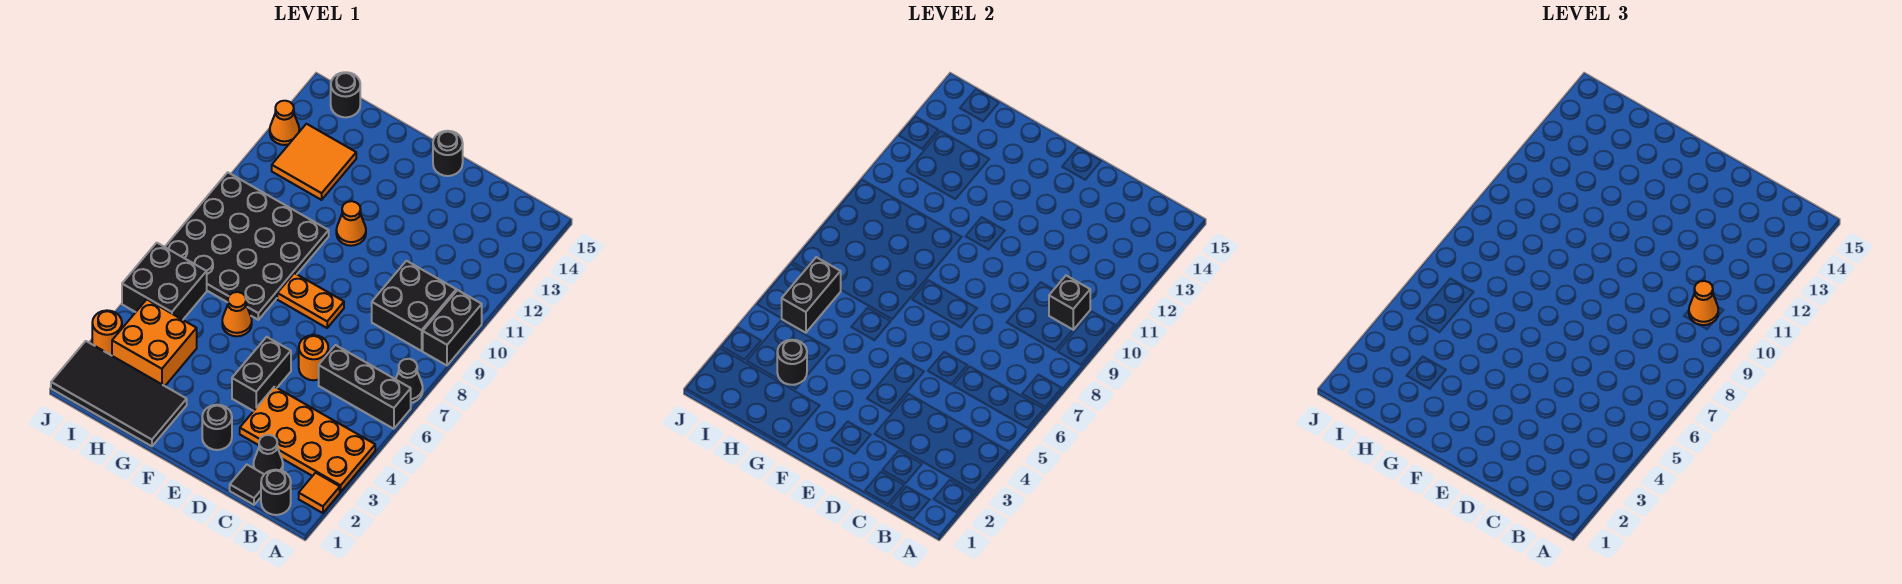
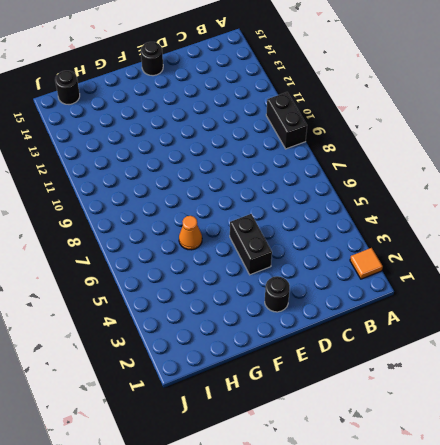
none -> orange 2x4 plate [240,387,375,492]
none -> black 1x3 brick [319,345,411,429]
none -> black 1x1 cone [396,359,423,403]

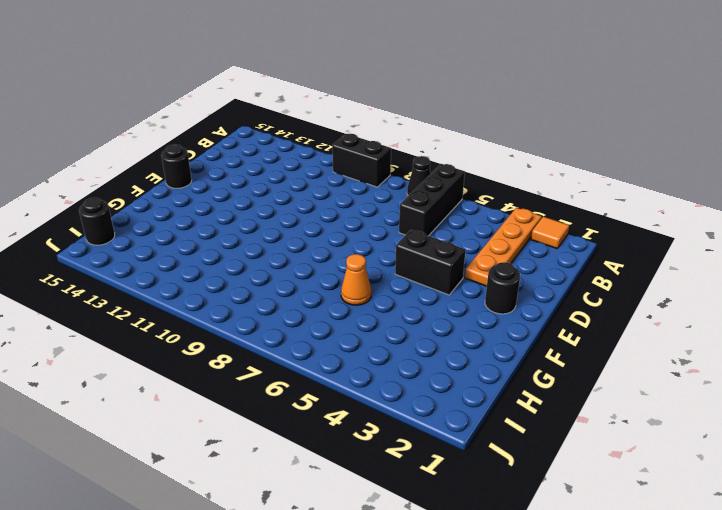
orange 1x4 plate [465,208,542,286] -> orange 2x4 plate [240,387,375,492]
none -> black 1x1 round brick [261,470,291,515]
none -> black 2x2 brick [372,261,456,351]
none -> black 1x1 tile [230,465,264,505]

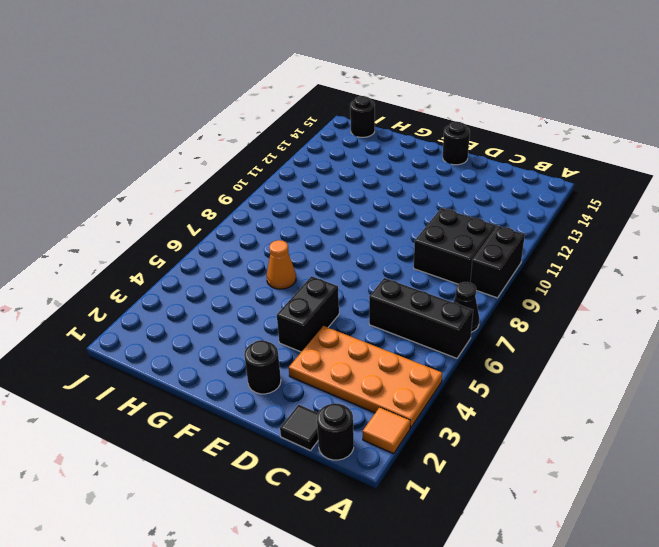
none -> black 1x1 cone [253,435,283,474]
none -> orange 1x1 round brick [299,335,328,380]
none -> orange 1x2 plate [277,273,344,328]

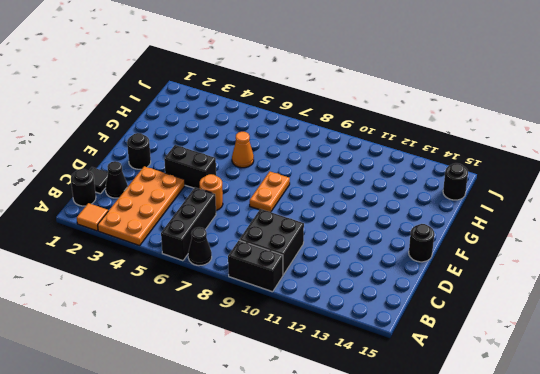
none -> orange 1x1 cone [336,201,366,246]
none -> black 2x4 tile [51,341,187,446]
none -> black 4x4 plate [165,172,329,320]

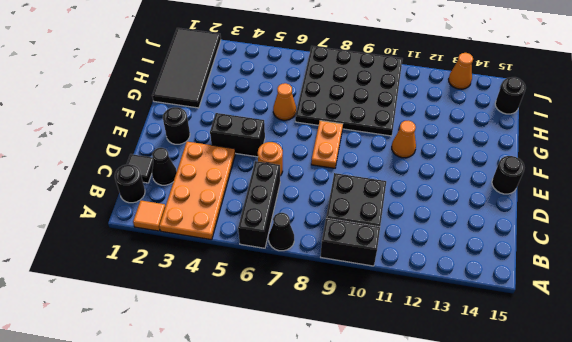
none -> orange 2x2 brick [112,300,197,386]
none -> orange 2x2 tile [272,124,356,200]
none -> black 2x2 brick [122,243,207,320]

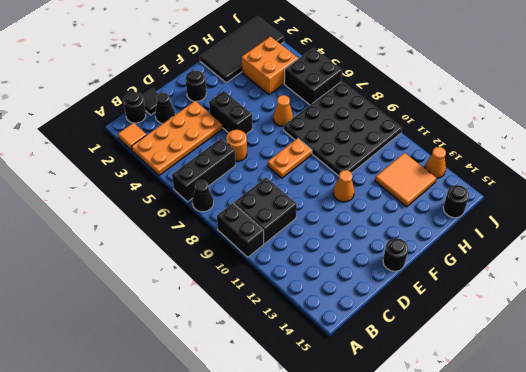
none -> orange 1x1 round brick [92,310,122,355]
none -> black 1x1 brick [1049,276,1090,330]
none -> black 1x1 round brick [777,340,807,385]

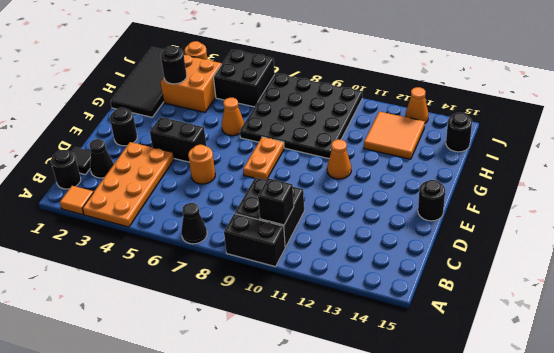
none -> black 1x3 brick [319,345,411,429]
none -> black 1x2 brick [781,257,841,333]
none -> orange 1x1 cone [1689,281,1718,325]

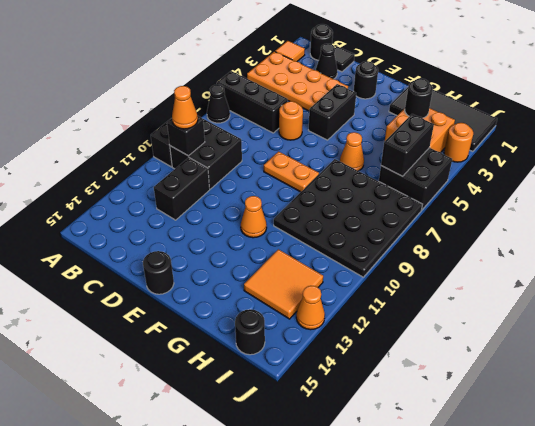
black 1x2 brick [154,158,210,220] -> none

